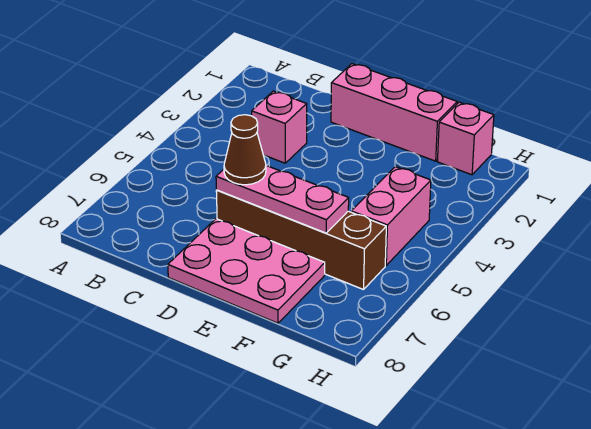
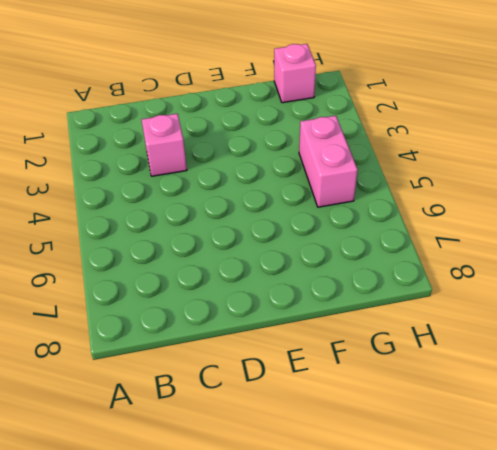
none -> pink 1x3 brick [331,64,457,161]
none -> brown 1x4 brick [216,190,386,290]

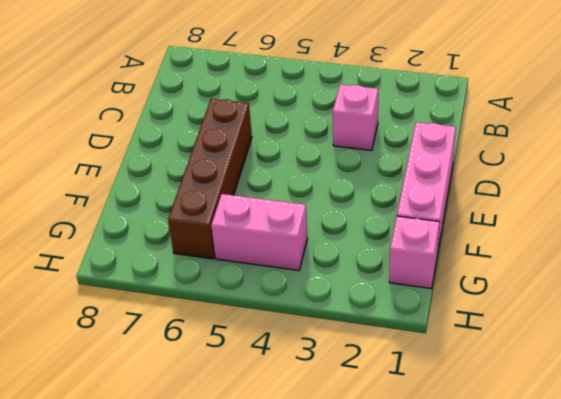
none -> pink 2x3 plate [168,219,325,323]
none -> pink 1x3 plate [216,166,349,233]

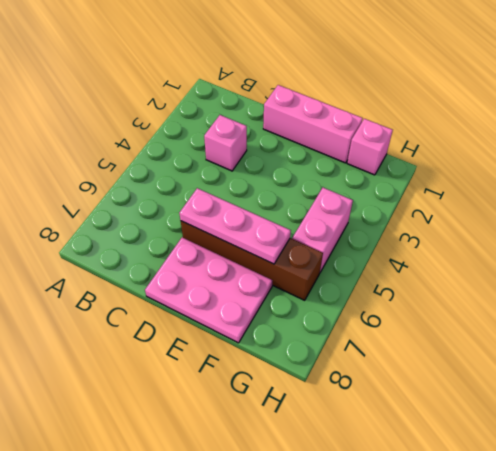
none -> brown 1x1 cone [224,115,266,185]

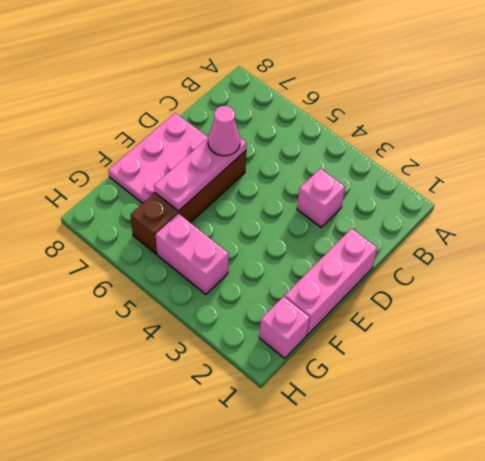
pink 1x1 cone [208,106,240,156] -> brown 1x1 cone [224,115,266,185]

